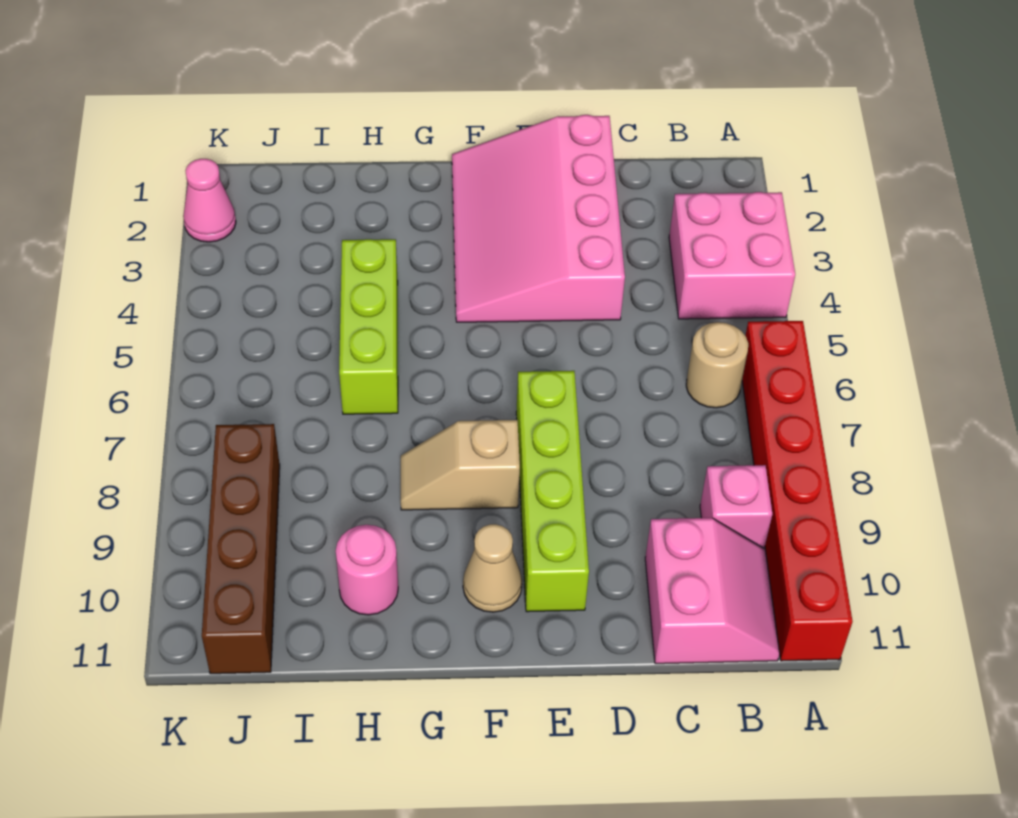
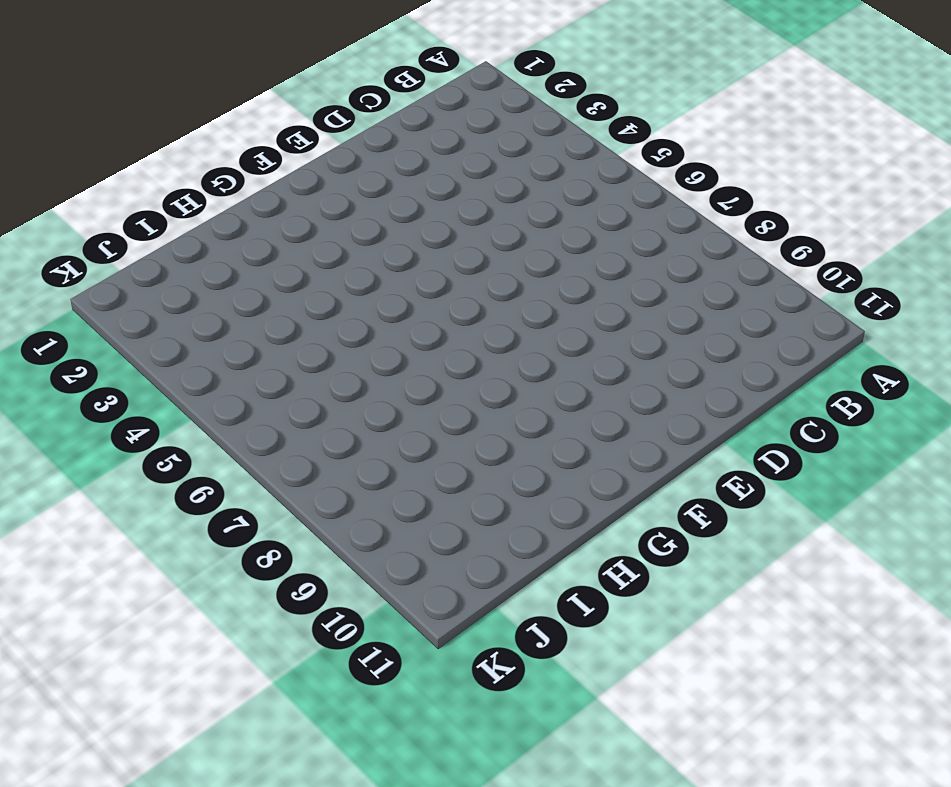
none -> pink 2x2 brick [669,192,795,319]
none -> red 1x6 brick [742,321,853,661]
none -> tan 1x1 round brick [686,322,748,408]

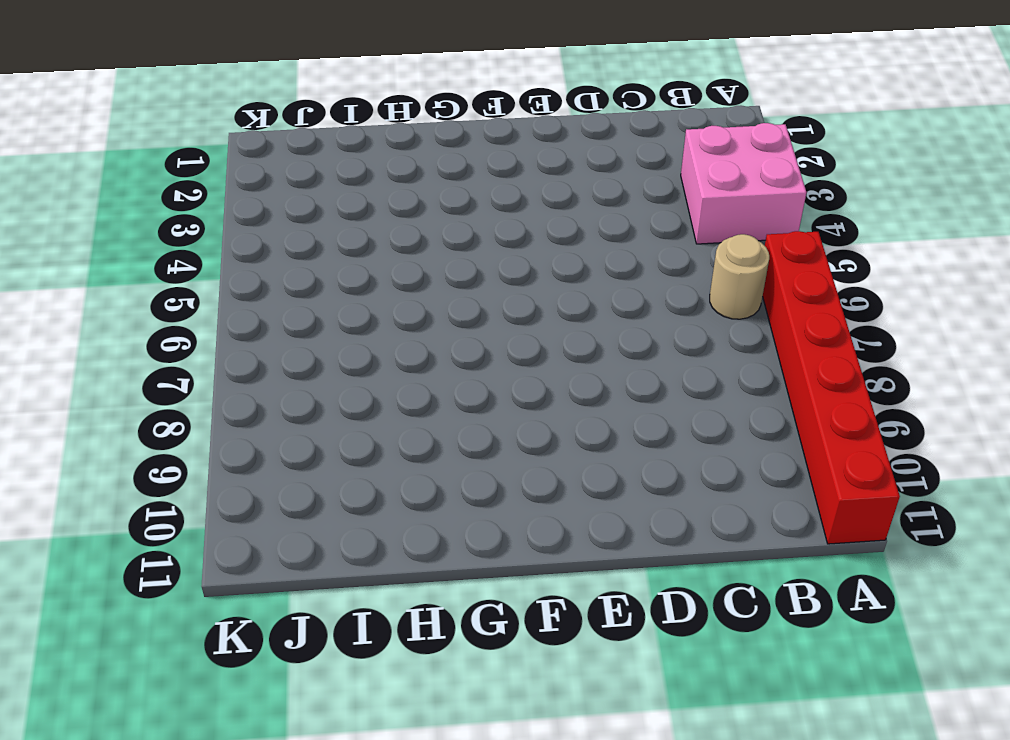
none -> pink 1x1 brick [700,465,772,548]
none -> pink 2x2 slope [645,518,779,664]
none -> pink 3x4 slope [452,115,625,322]

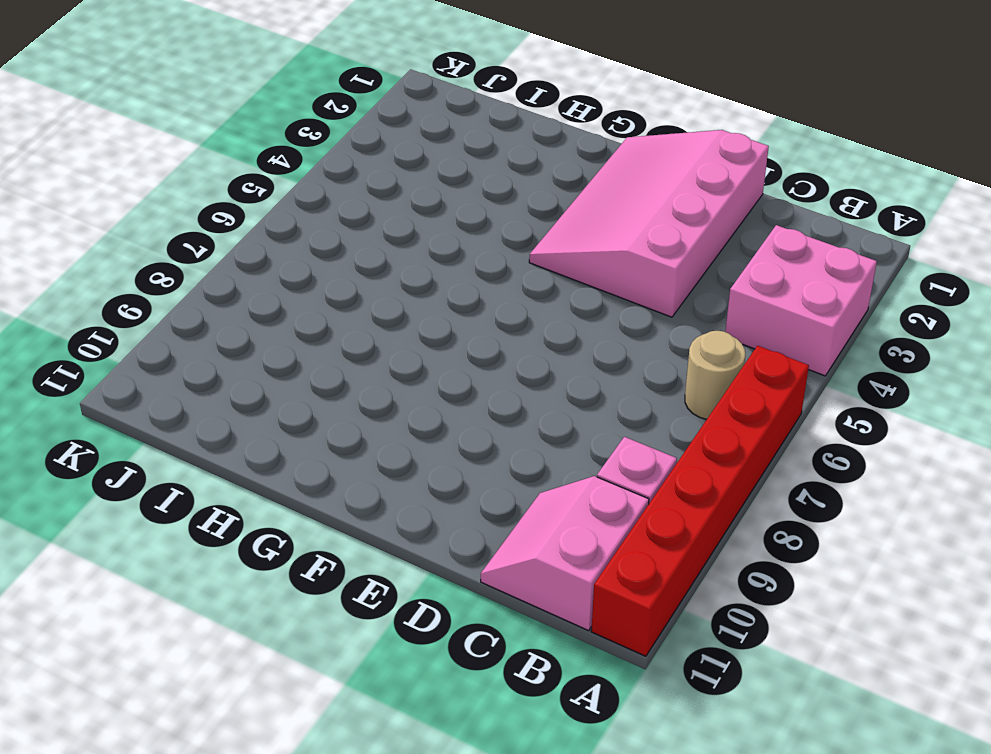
pink 2x2 slope [481,476,649,631] -> pink 2x2 slope turned to [645,518,779,664]
none -> lime 1x4 brick [516,371,589,612]
none -> tan 1x2 slope [401,420,520,510]
none -> tan 1x1 cone [463,524,522,612]

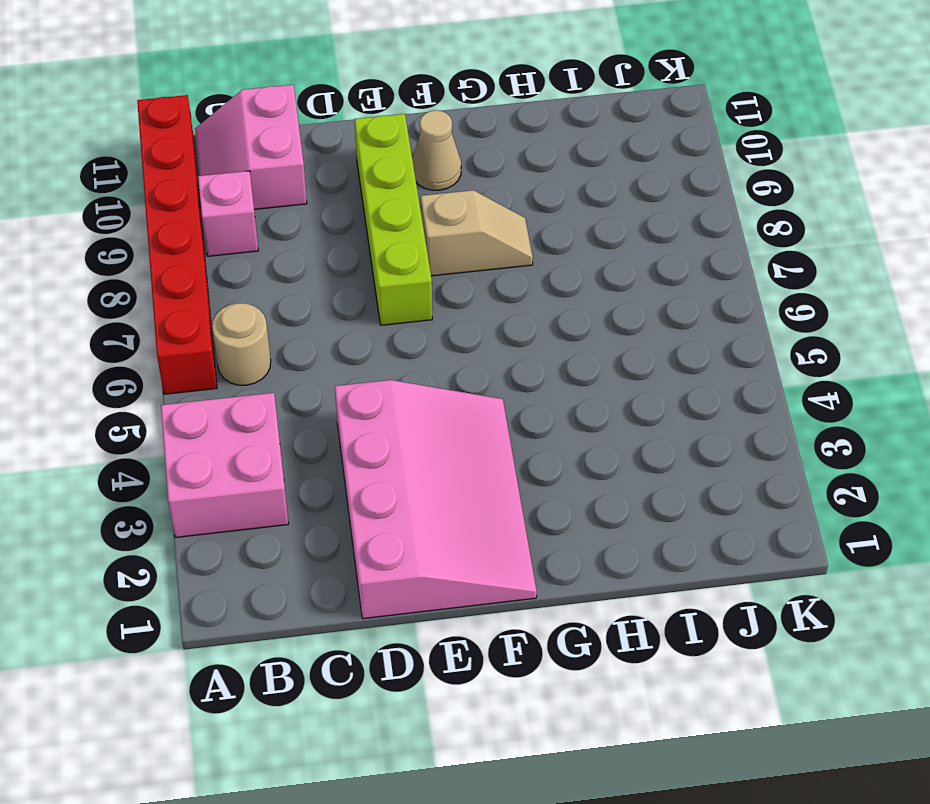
none -> lime 1x3 brick [339,239,398,414]
none -> pink 1x1 round brick [336,525,398,615]
none -> brown 1x4 brick [202,424,280,674]

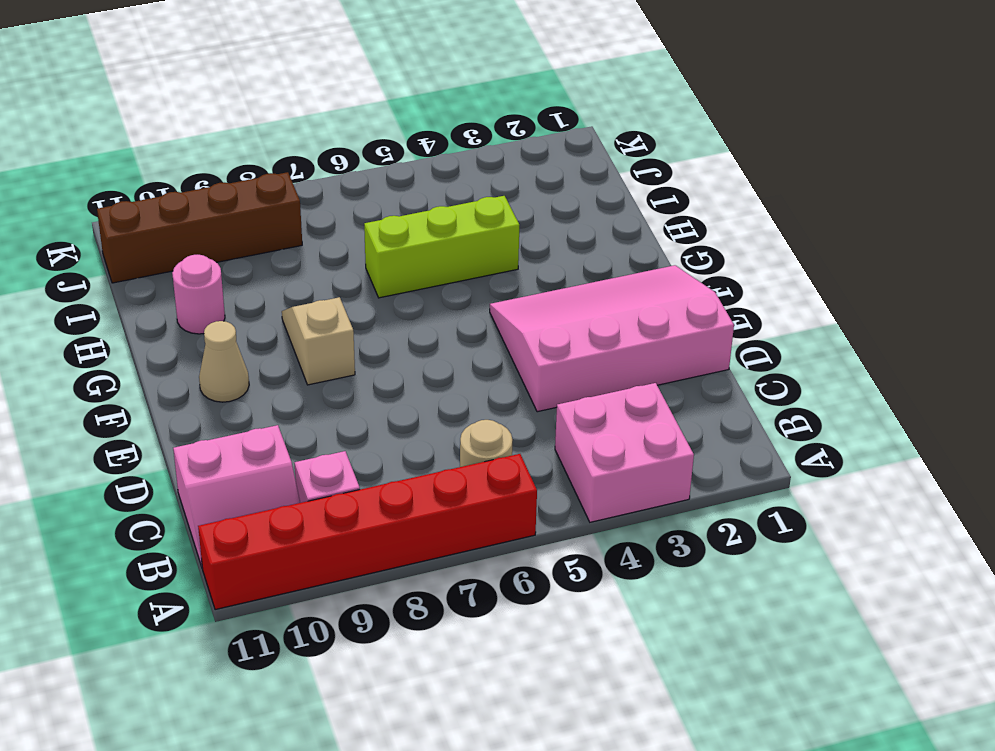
none -> lime 1x4 brick [516,371,589,612]
none -> pink 1x1 cone [183,159,236,242]

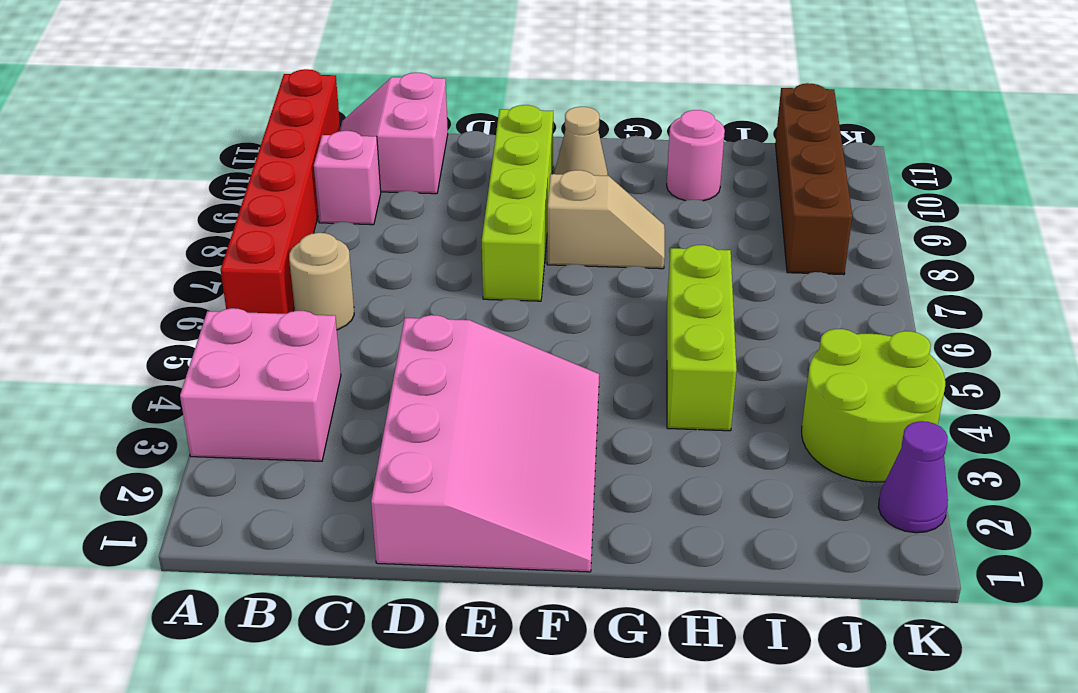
lime 2x2 round brick [802,329,945,482] -> none
purple 1x1 cone [878,421,948,533] -> pink 1x1 cone [183,159,236,242]

